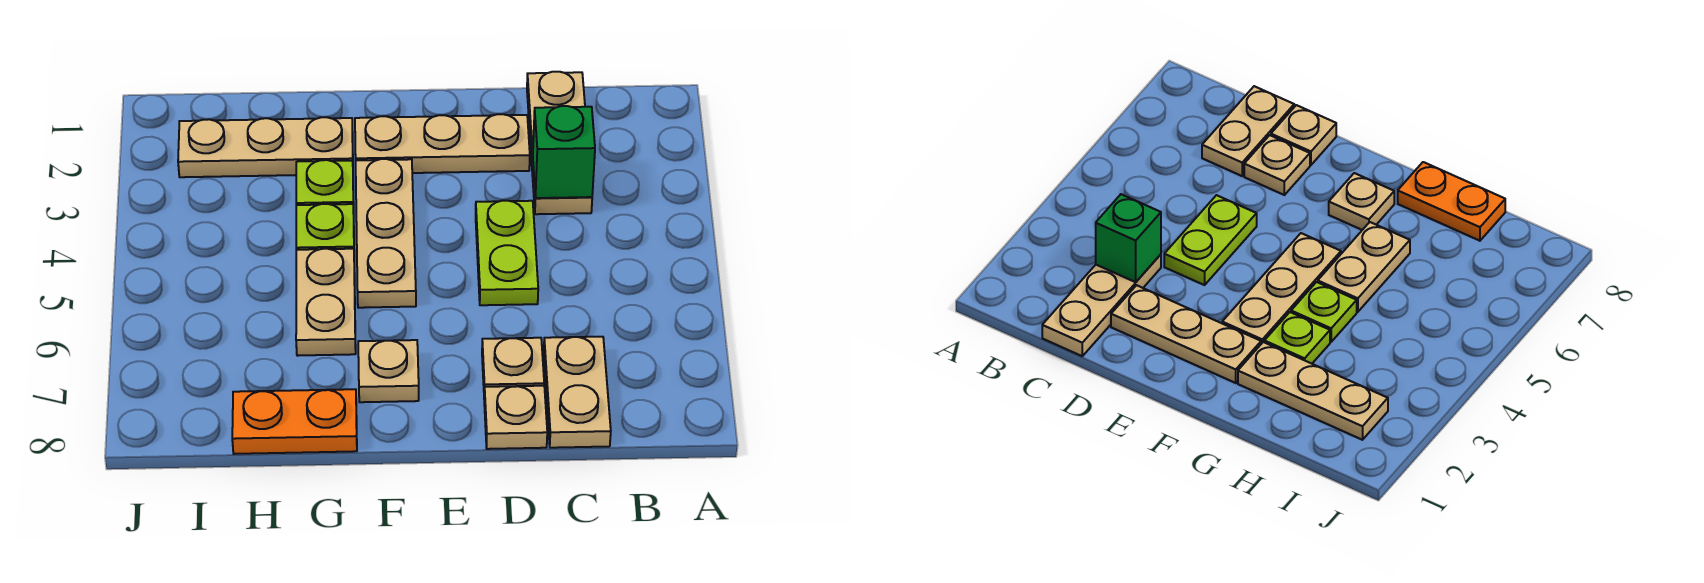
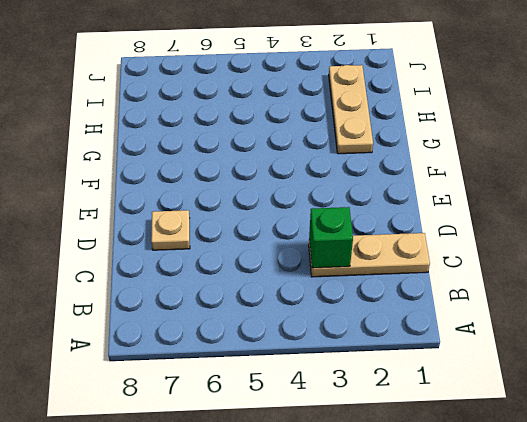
none -> tan 1x2 plate [544,337,611,448]
none -> tan 1x3 plate [355,114,530,173]
none -> lime 1x2 plate [476,201,538,305]

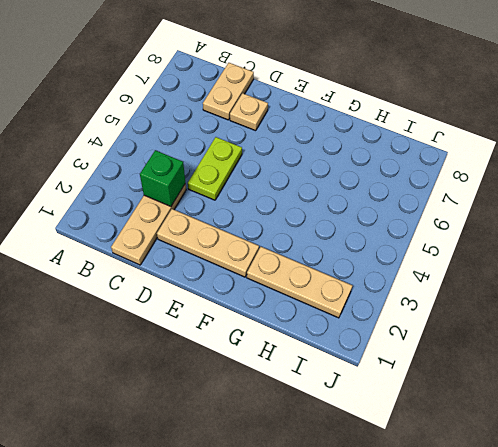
none -> tan 1x1 plate [484,386,547,449]
none -> tan 1x3 plate [356,159,416,308]
none -> tan 1x1 plate [358,340,419,402]

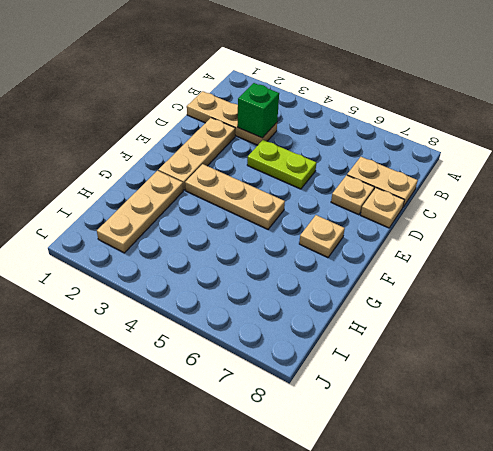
none -> lime 1x1 plate [296,160,354,208]
none -> lime 1x1 plate [296,204,354,250]
none -> tan 1x2 plate [296,249,356,356]

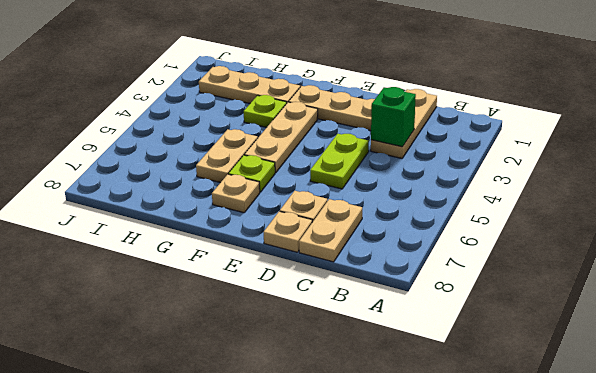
lime 1x1 plate [228,155,275,192] -> lime 1x1 plate moved to [296,204,354,250]
none -> orange 1x2 plate [232,389,357,454]

